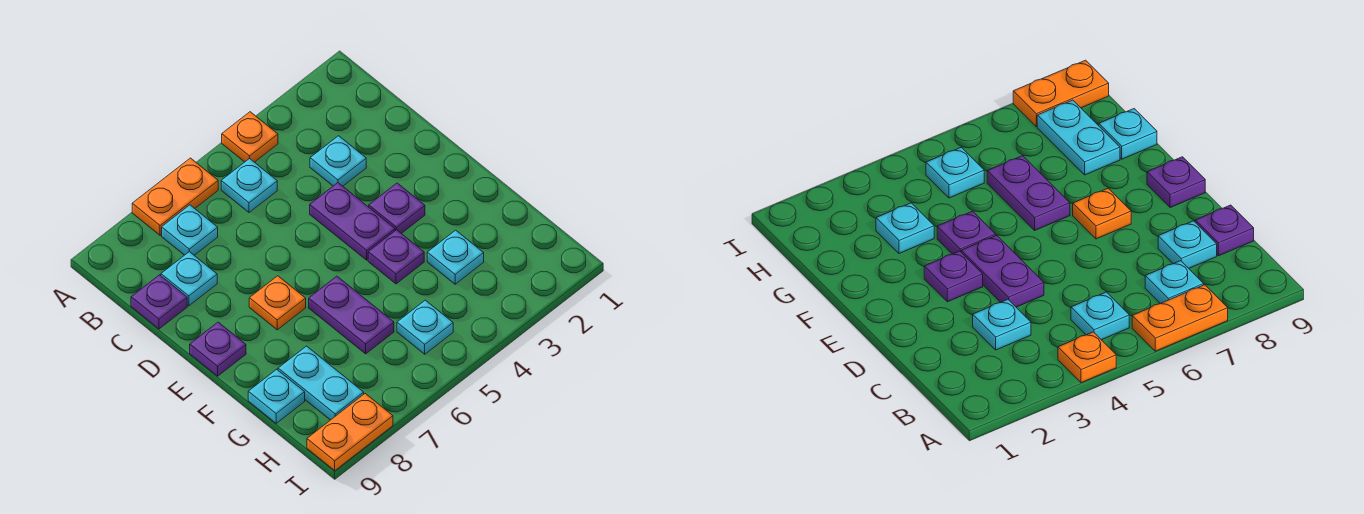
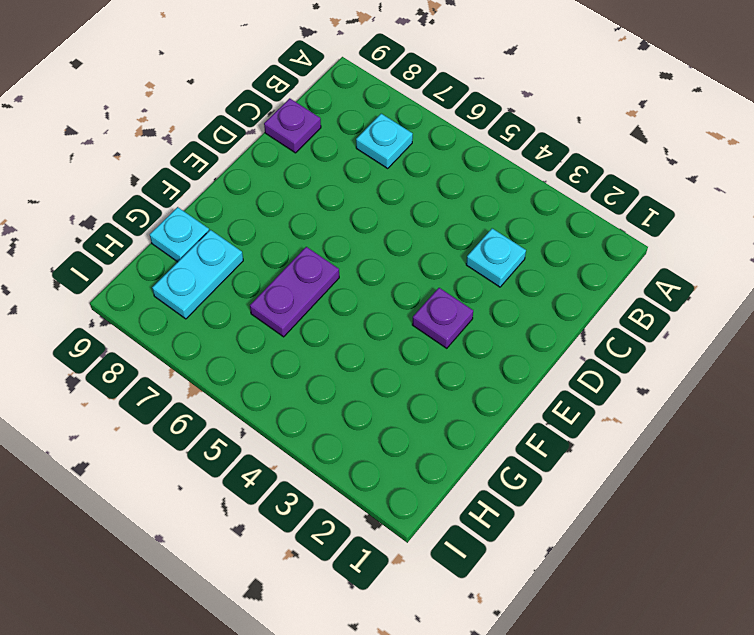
none -> orange 1x1 plate [222,112,278,162]
none -> orange 1x2 plate [132,158,218,235]
none -> cyan 1x1 plate [221,158,277,212]

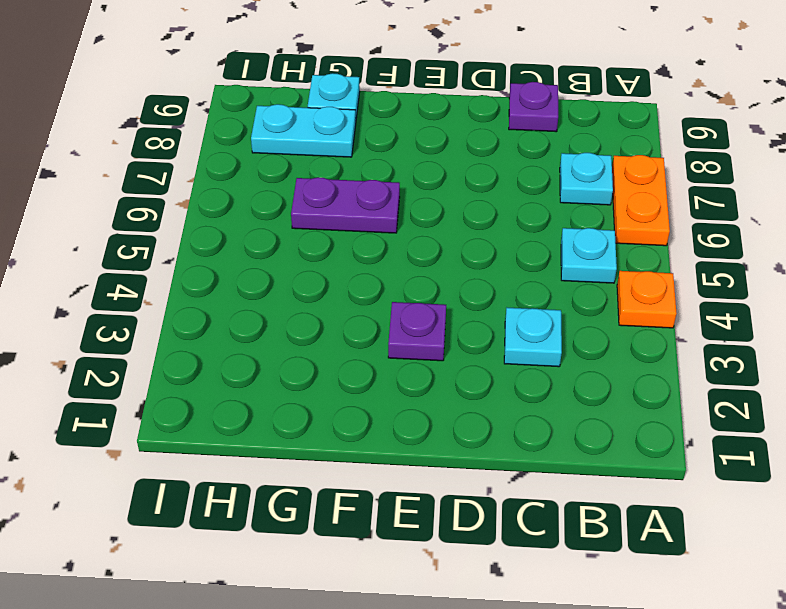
none -> cyan 1x1 plate [161,252,217,306]
none -> purple 1x2 plate [310,183,395,260]
none -> orange 1x1 plate [249,276,306,330]

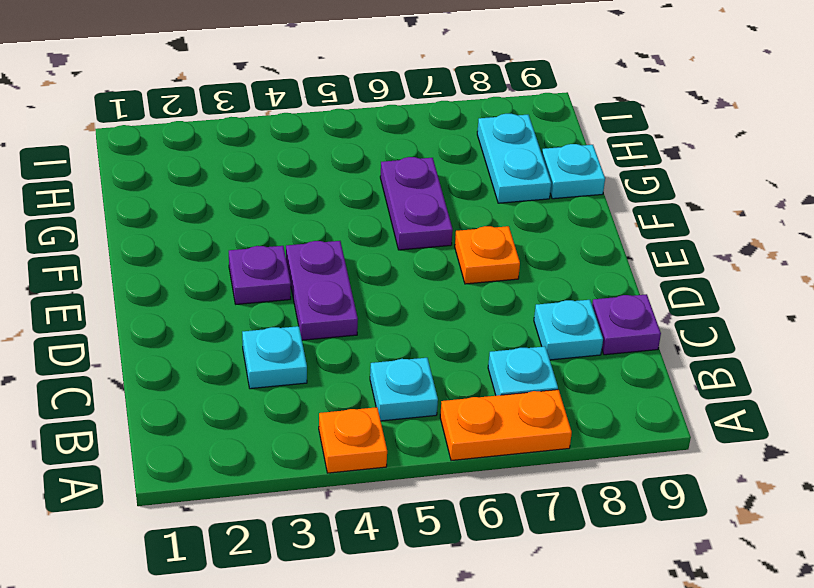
none -> purple 1x1 plate [190,322,246,376]
none -> purple 1x1 plate [368,230,424,284]
none -> cyan 1x1 plate [427,230,484,284]

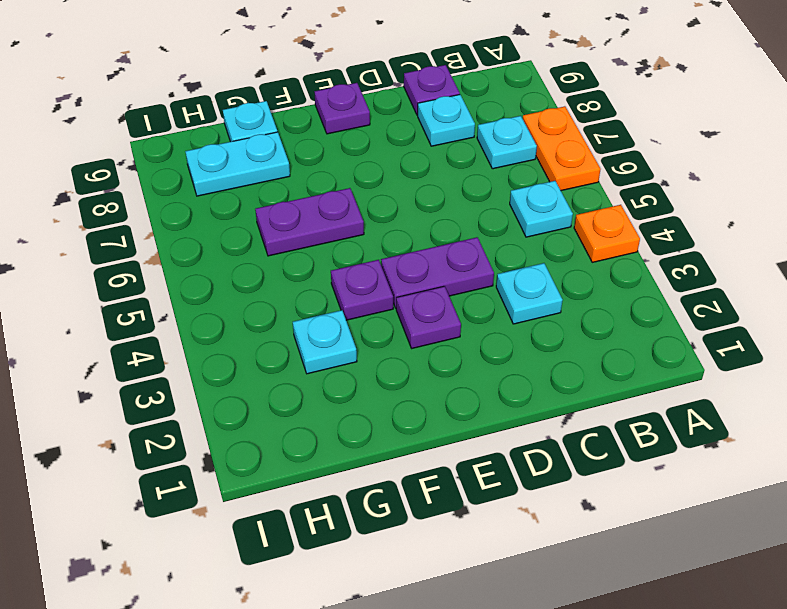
none -> orange 1x1 plate [249,276,306,330]
none -> cyan 1x1 plate [397,300,453,354]
none -> orange 1x2 plate [307,394,393,471]

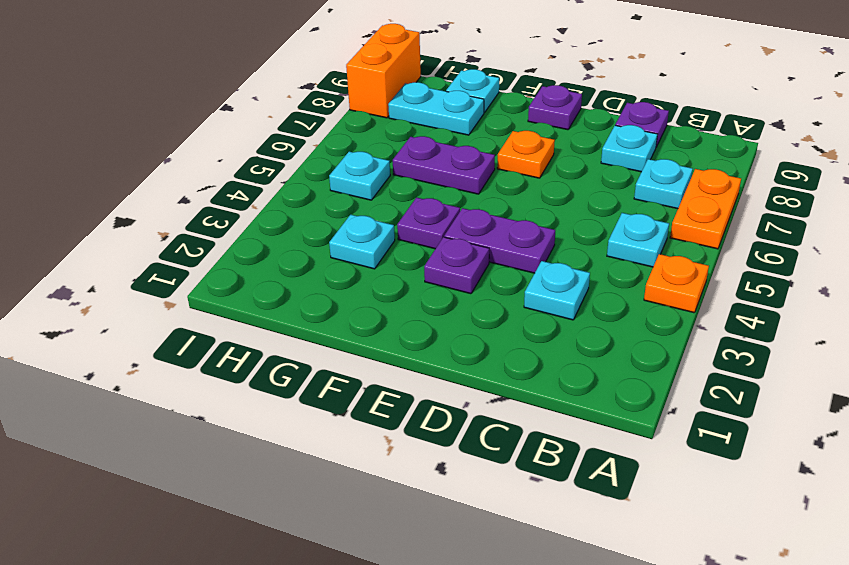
orange 1x2 brick [346,24,421,118] -> orange 1x2 plate [307,394,393,471]

